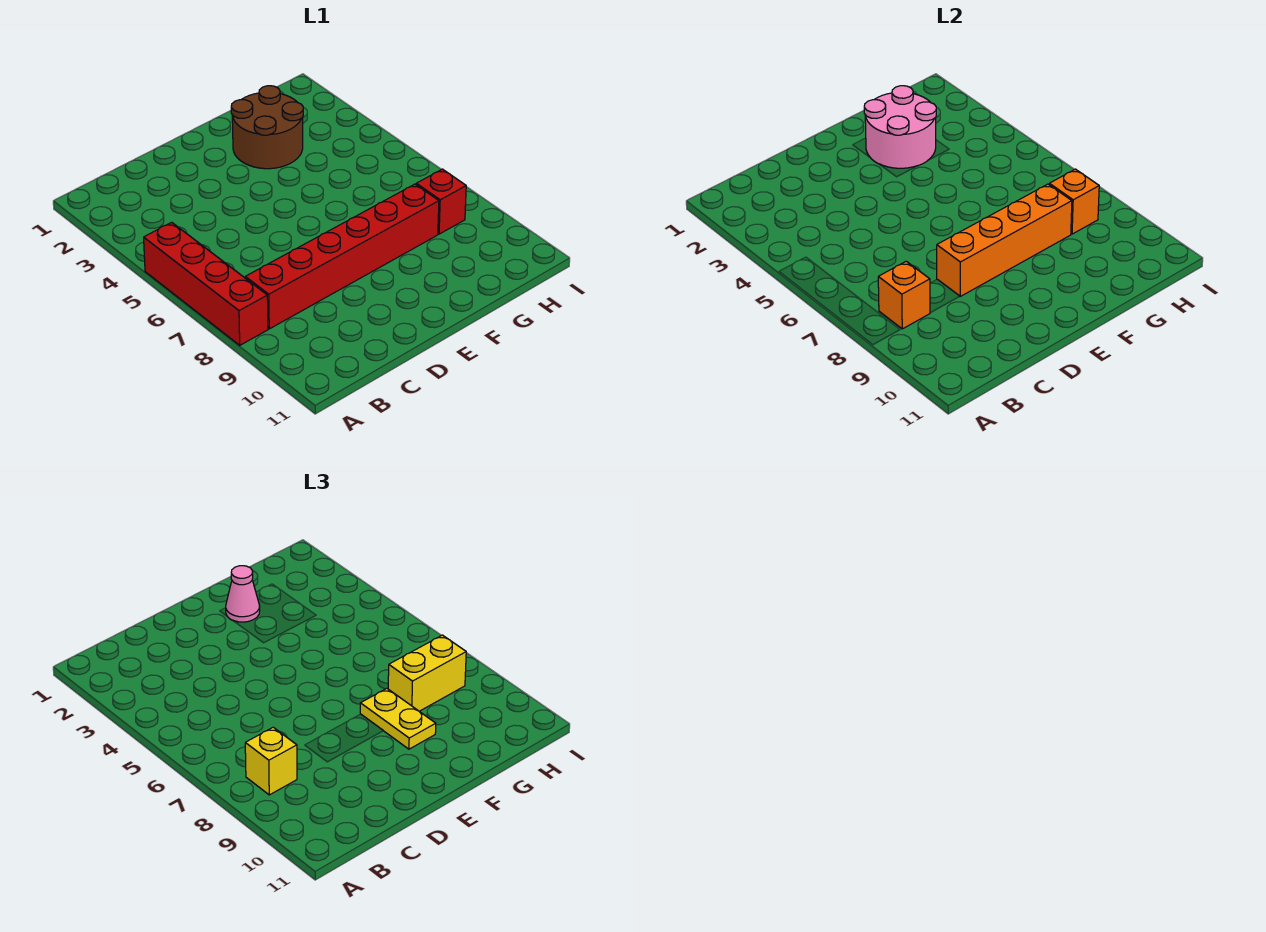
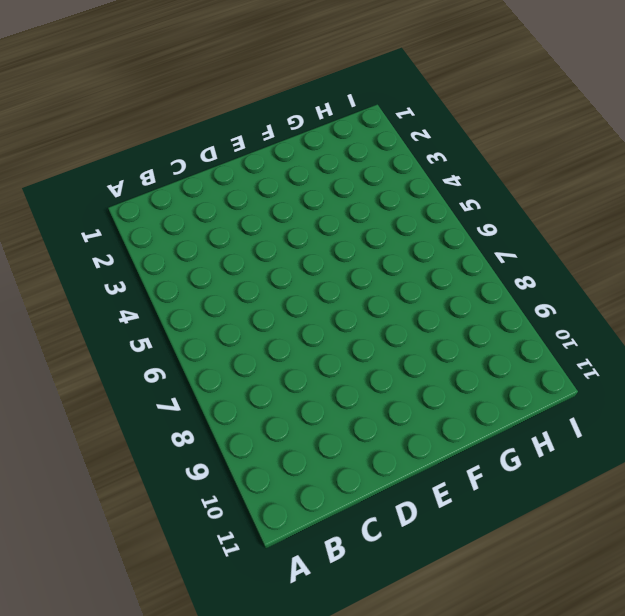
none -> red 1x4 brick [144,222,268,345]
none -> red 1x6 brick [245,184,439,329]
none -> brown 2x2 round brick [231,86,303,169]

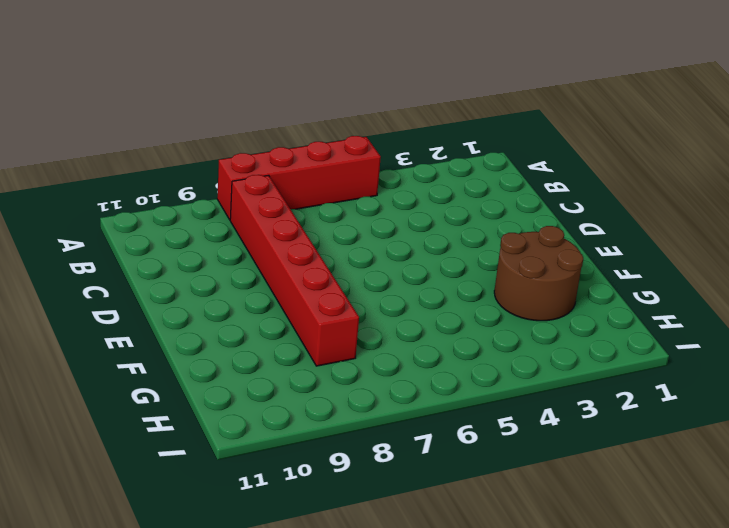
none -> red 1x1 brick [416,169,466,234]
none -> orange 1x1 brick [878,261,930,329]
none -> orange 1x4 brick [937,184,1072,296]

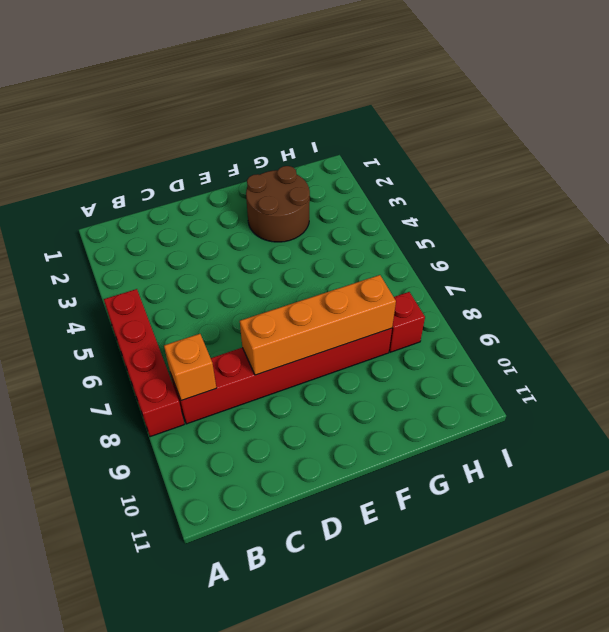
none -> pink 2x2 round brick [864,86,936,168]
none -> orange 1x1 brick [1049,169,1099,234]
none -> yellow 1x1 brick [245,727,297,795]

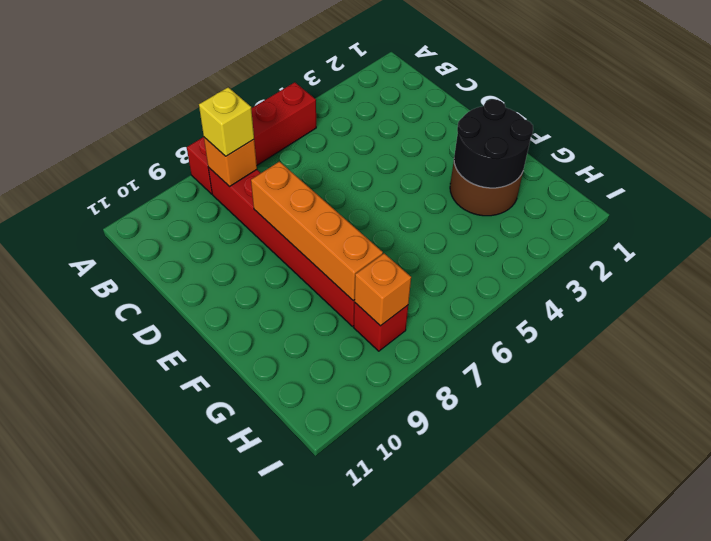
black 2x2 round brick [454,99,533,188] -> pink 2x2 round brick [864,86,936,168]
none -> pink 1x1 cone [226,566,260,622]
none -> yellow 1x2 plate [360,689,436,749]
none -> yellow 1x2 brick [388,635,466,711]

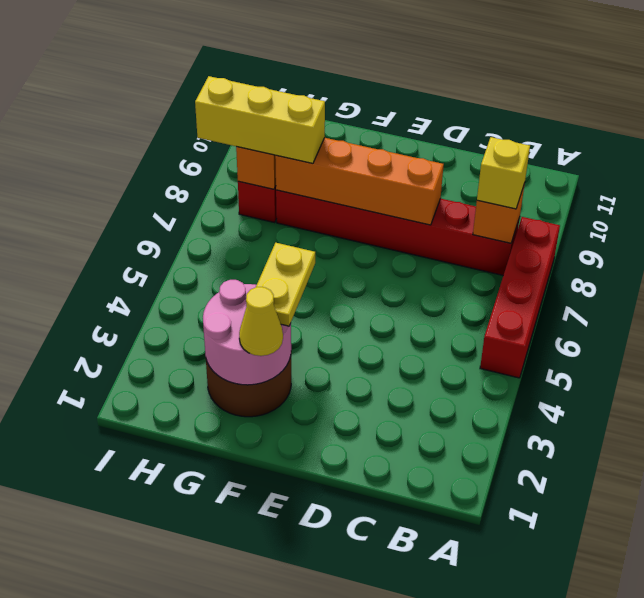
yellow 1x1 cone [239,287,283,356] -> pink 1x1 cone [226,566,260,622]
yellow 1x2 plate [256,243,315,326] -> yellow 1x2 plate moved to [360,689,436,749]
yellow 1x3 brick [195,76,325,164] -> yellow 1x2 brick [388,635,466,711]

